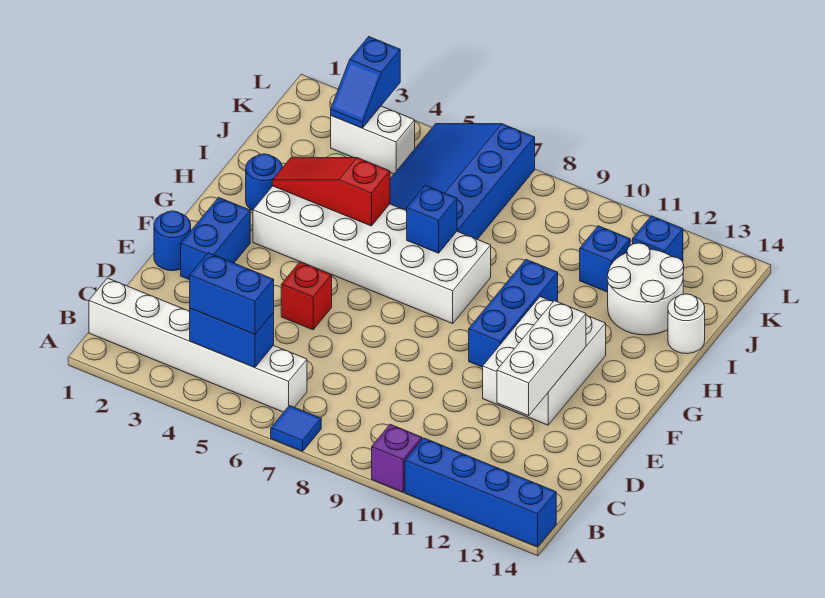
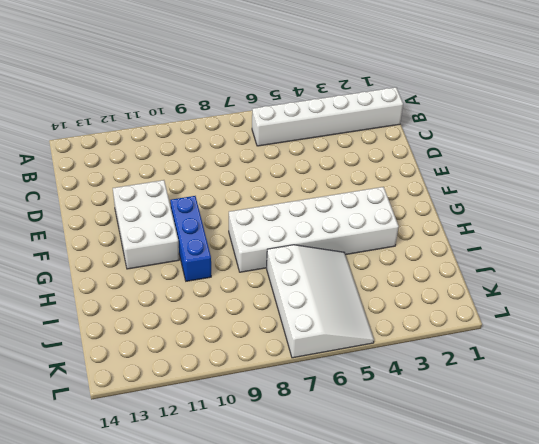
white 3x4 slope [267,245,374,358] -> blue 3x4 slope [390,124,535,239]
none -> blue 1x1 tile [271,406,321,451]
none -> purple 1x1 brick [372,424,422,492]
none -> blue 1x4 brick [405,438,556,547]

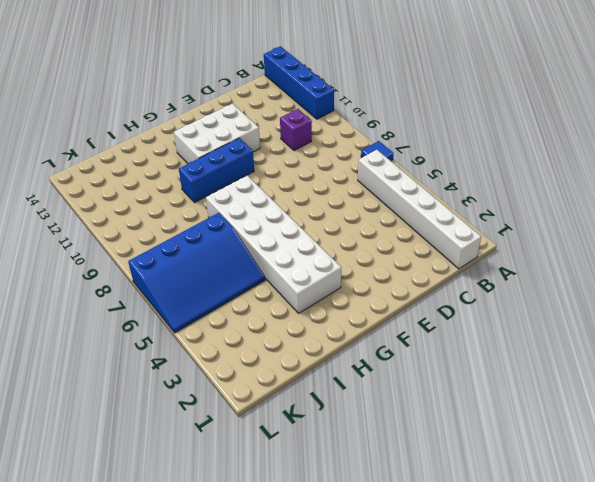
purple 1x1 brick [280,109,312,150] -> purple 1x1 brick moved to [372,424,422,492]
none -> blue 1x1 round brick [154,211,191,271]
none -> blue 1x2 brick [181,197,250,280]
none -> red 1x1 brick [281,262,332,330]

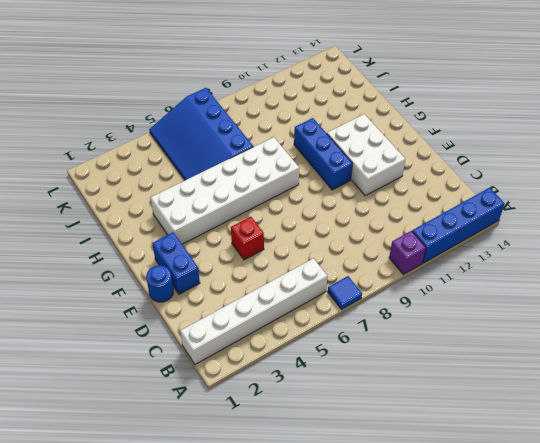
none -> blue 1x1 round brick [246,154,282,211]
none -> white 2x2 round brick [607,243,684,335]
none -> white 1x1 round brick [668,294,705,354]

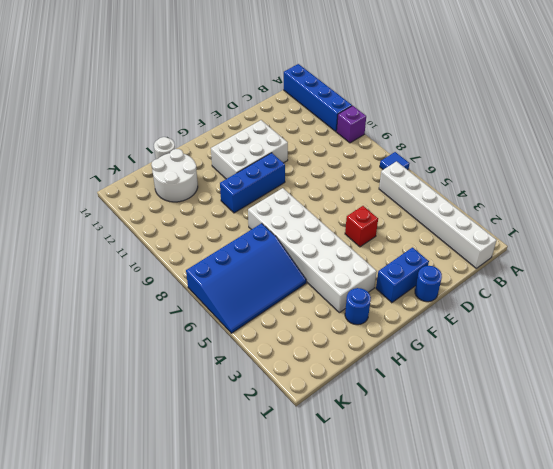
none -> blue 1x1 brick [580,226,630,292]
none -> white 1x2 brick [331,106,415,174]
none -> blue 1x1 brick [633,216,683,262]

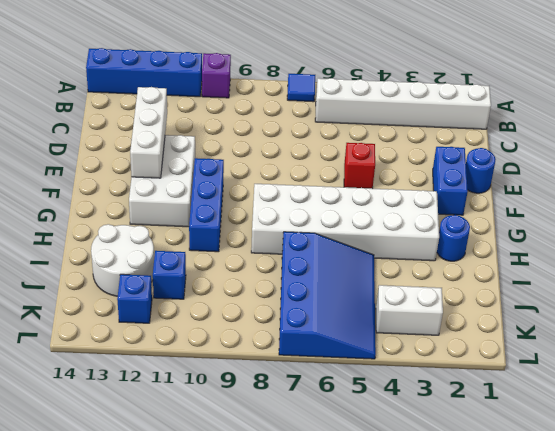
none -> white 1x1 round brick [668,294,705,354]
none -> blue 1x2 brick [189,308,274,367]
none -> red 1x3 slope [272,157,390,226]

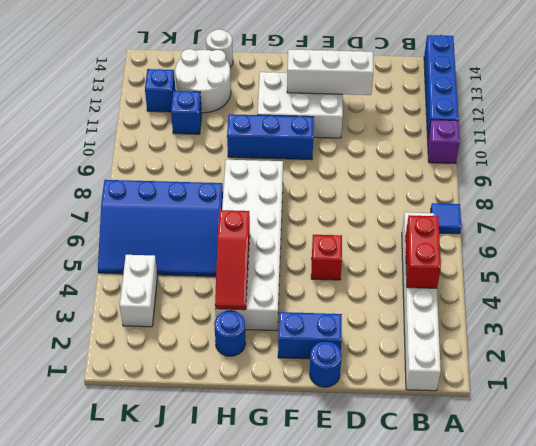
red 1x2 brick [405,215,441,288] -> blue 1x2 brick [189,308,274,367]
none -> blue 1x1 brick [407,185,457,253]
none -> blue 1x2 slope [331,37,400,128]
none -> blue 1x2 brick [190,253,274,334]

